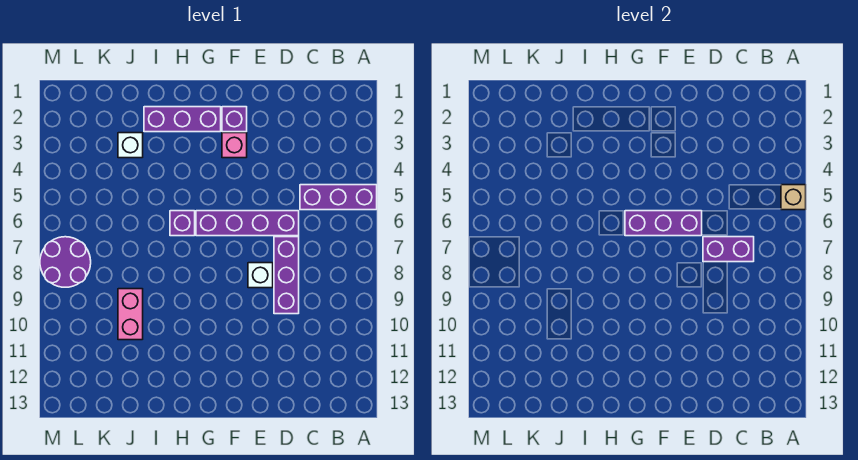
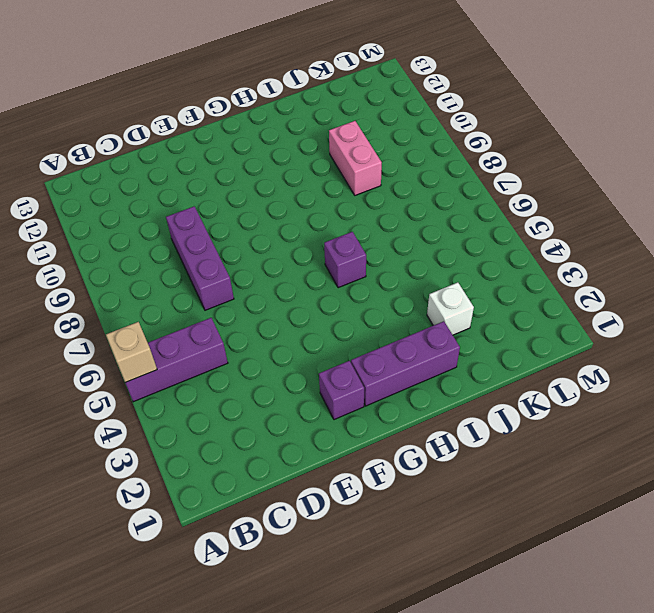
none -> purple 1x4 brick [196,211,299,236]
none -> white 1x1 brick [248,263,273,288]
none -> pink 1x1 brick [222,133,247,158]

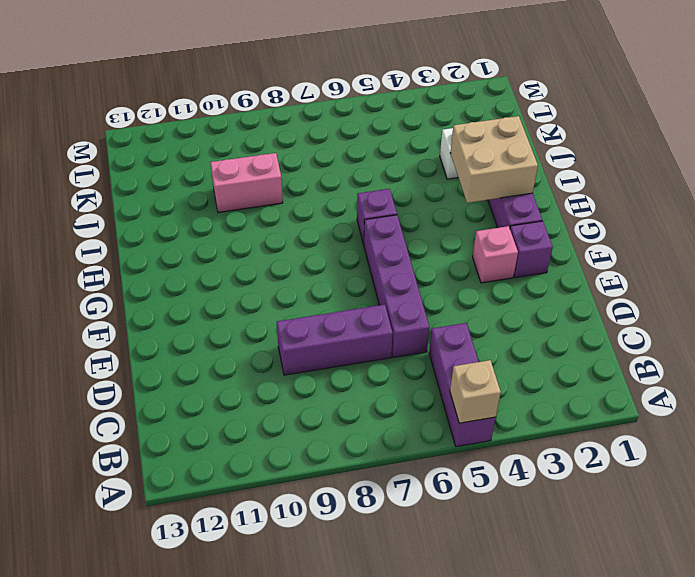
tan 2x2 brick [450,116,538,203] -> none
none -> white 1x1 brick [248,263,273,288]
none -> purple 2x2 round brick [40,237,91,287]
none -> purple 1x2 brick [703,237,754,262]

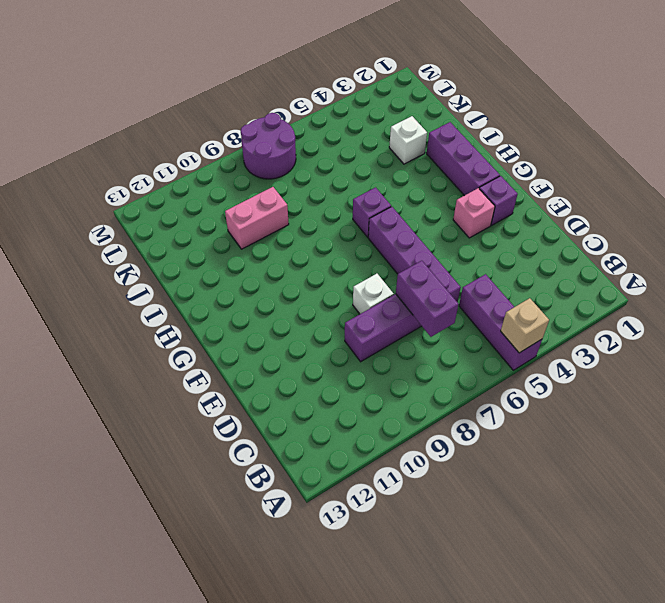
none -> purple 1x3 brick [625,211,702,236]

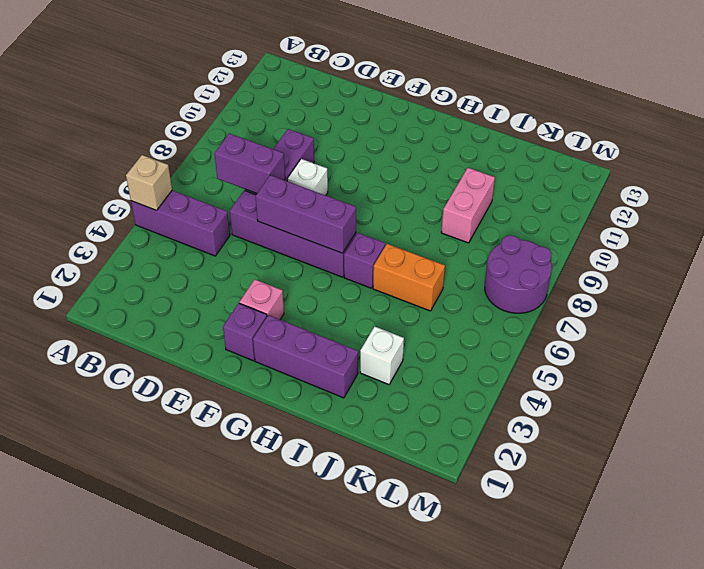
orange 1x2 brick [373,244,445,311] -> none

